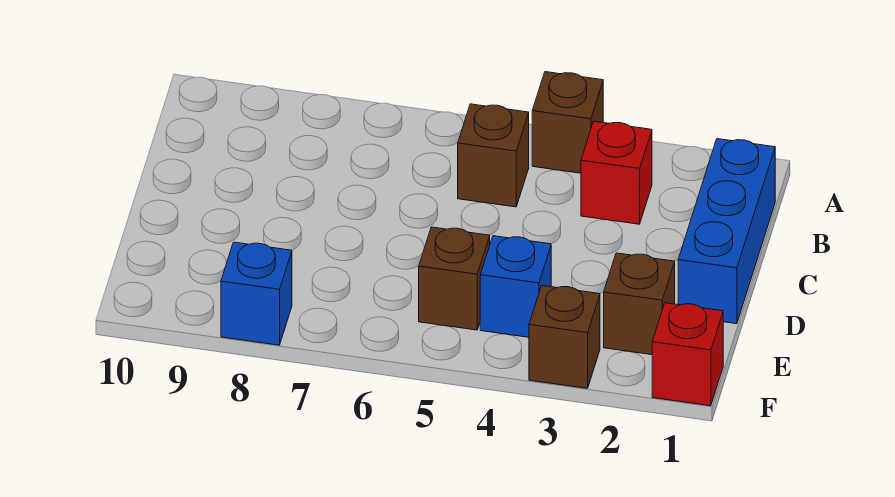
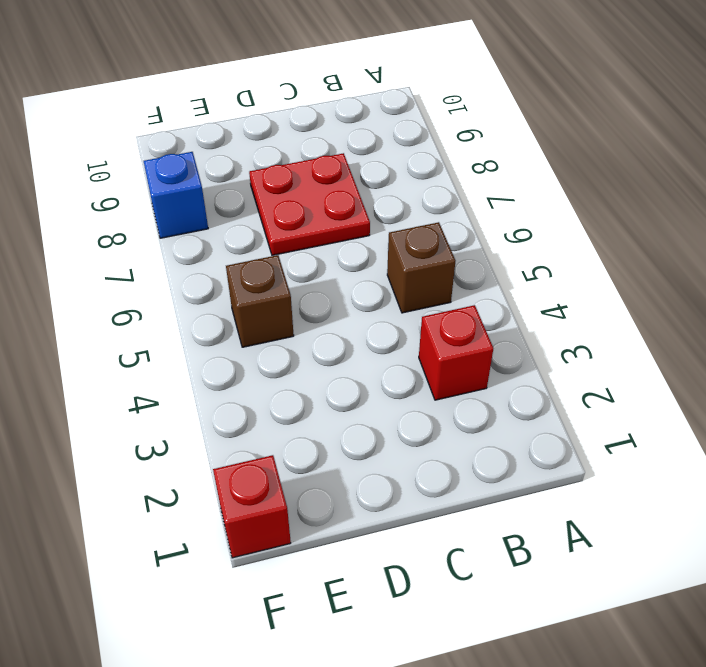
red 2x2 plate [249,153,370,255] -> none
none -> brown 1x1 brick [532,72,603,173]
none -> blue 1x3 brick [678,139,775,324]

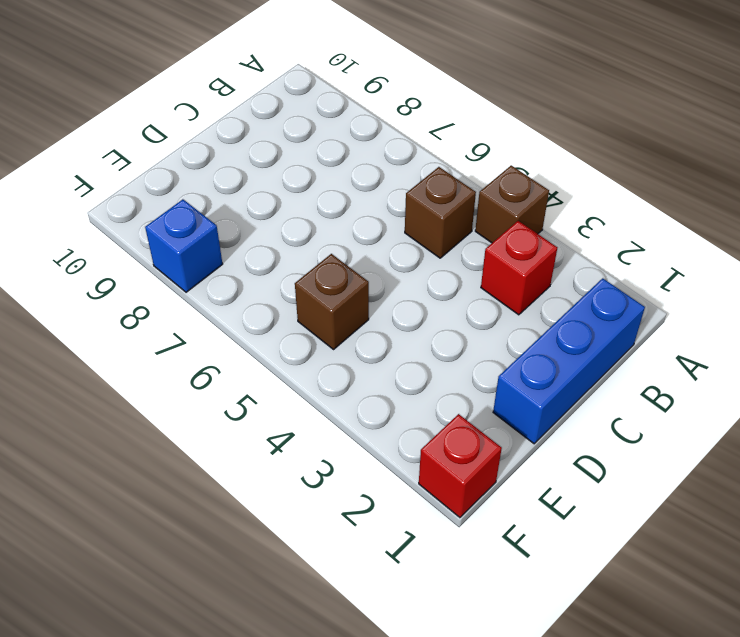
none -> brown 1x1 brick [604,253,675,355]
none -> blue 1x1 brick [480,236,551,337]

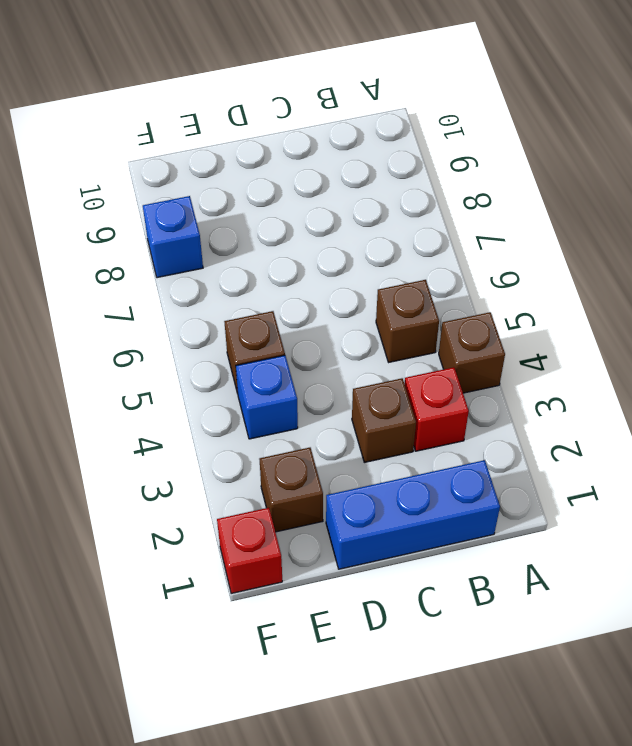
brown 1x1 brick [352,378,416,462] -> brown 1x1 brick moved to [529,286,600,388]

